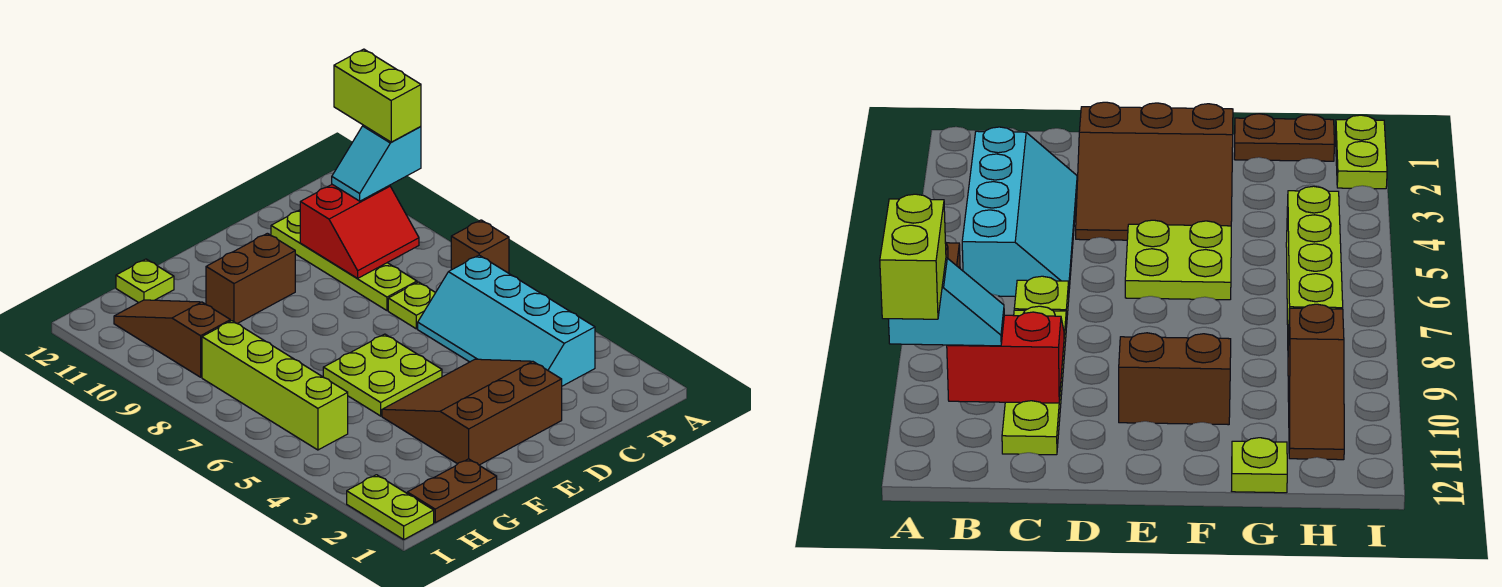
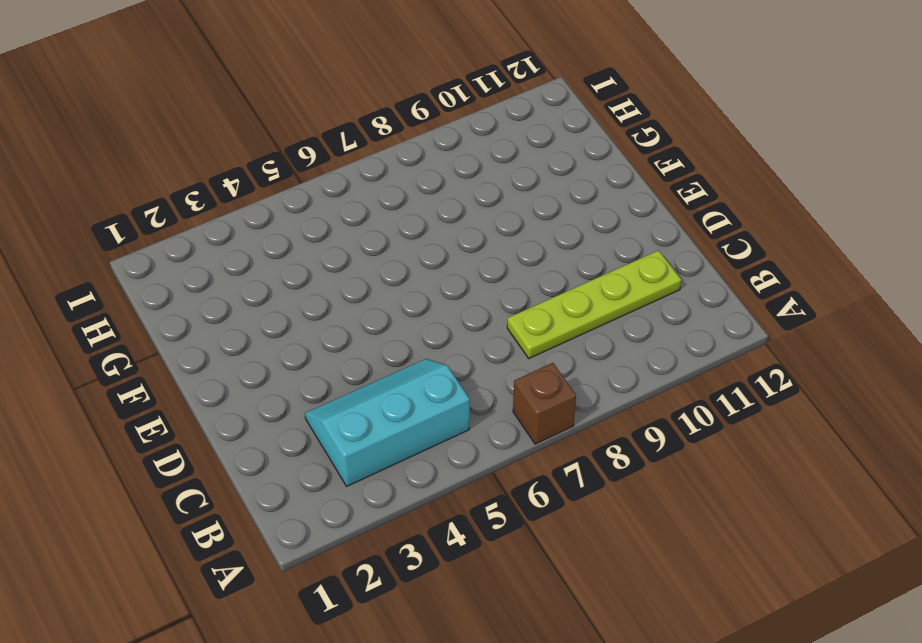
cyan 2x3 slope [305,359,470,486] -> cyan 2x4 slope [418,255,595,386]
none -> lime 1x1 plate [388,282,435,329]
none -> brown 3x3 slope [382,359,562,465]
none -> lime 2x2 plate [323,334,442,416]

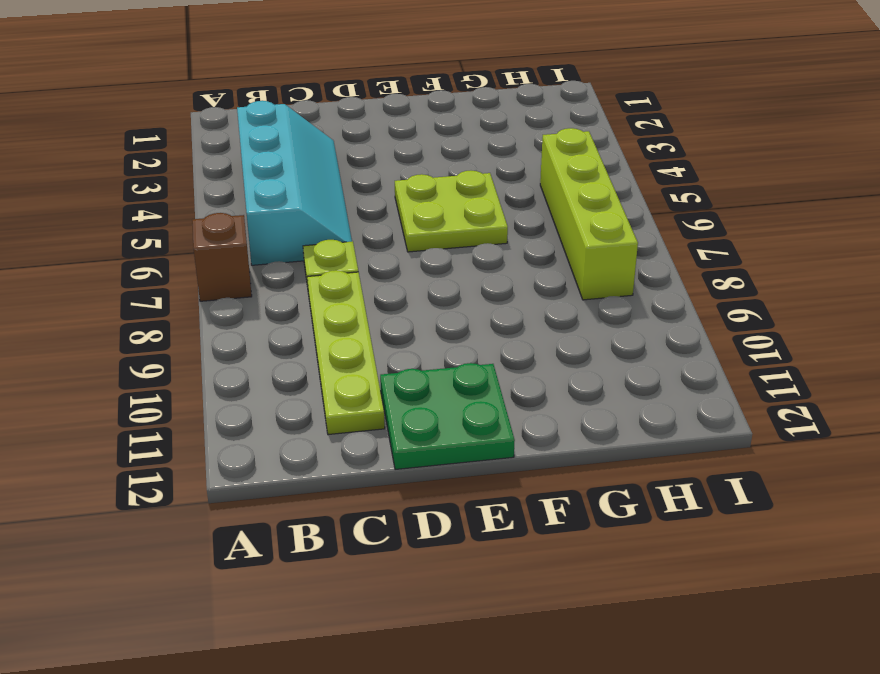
green 2x2 plate [380,363,515,470] -> none
none -> brown 3x3 slope [382,359,562,465]
none -> brown 1x2 brick [206,233,295,324]
none -> brown 1x2 plate [407,459,497,523]

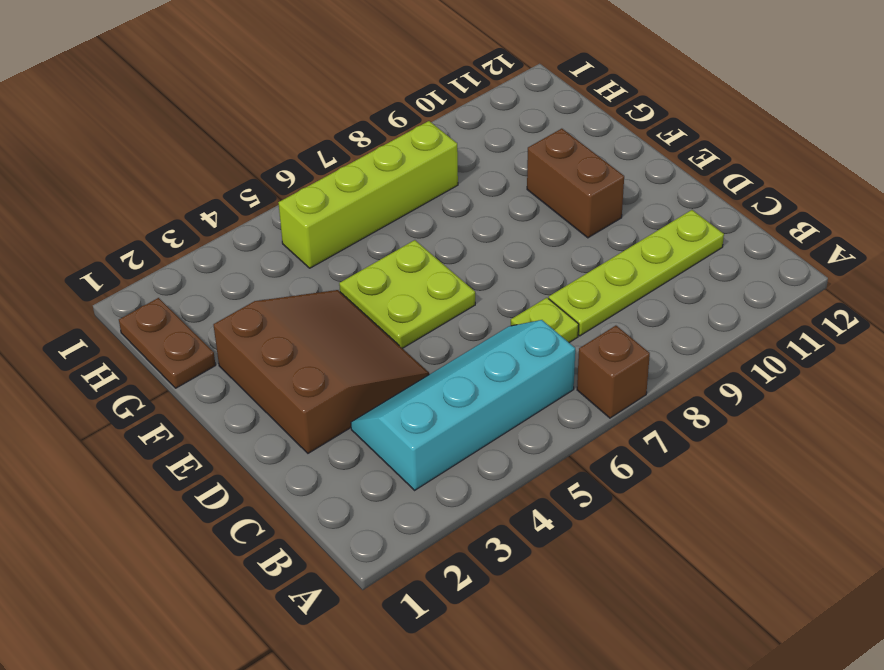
none -> lime 1x1 plate [116,259,174,303]
none -> brown 1x3 slope [114,300,230,377]
none -> lime 1x2 plate [347,475,434,539]

